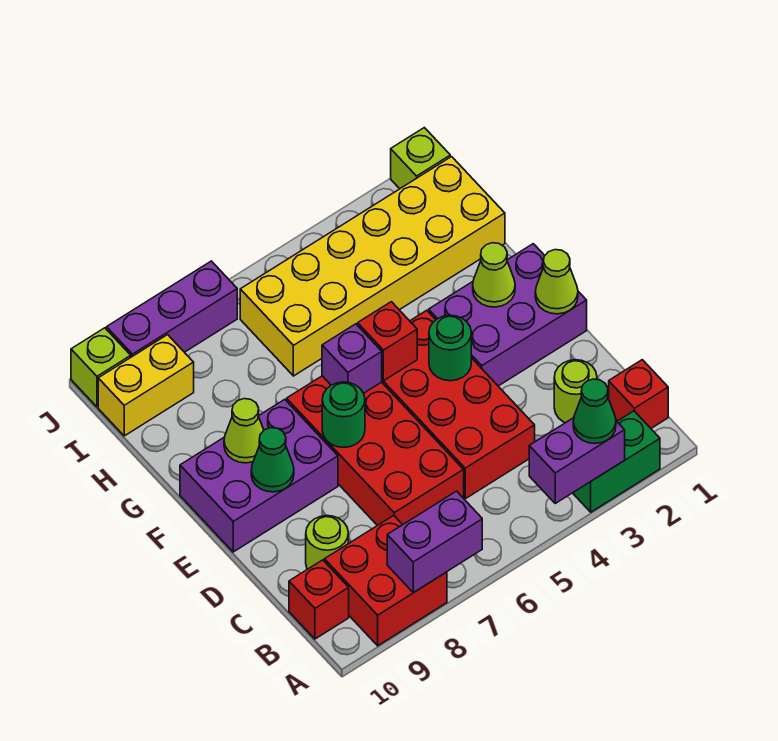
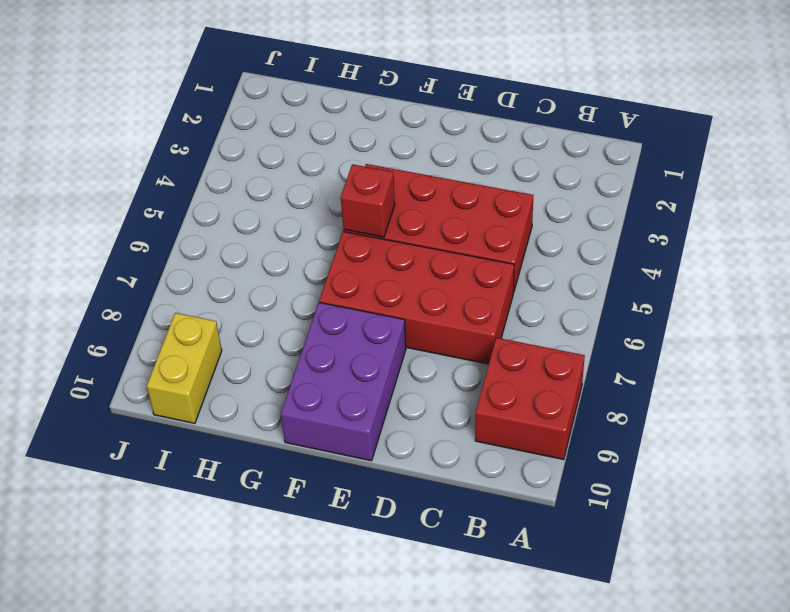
none -> green 1x2 brick [573,411,660,512]
none -> red 1x1 brick [609,360,668,428]
none -> red 1x1 brick [289,560,349,639]

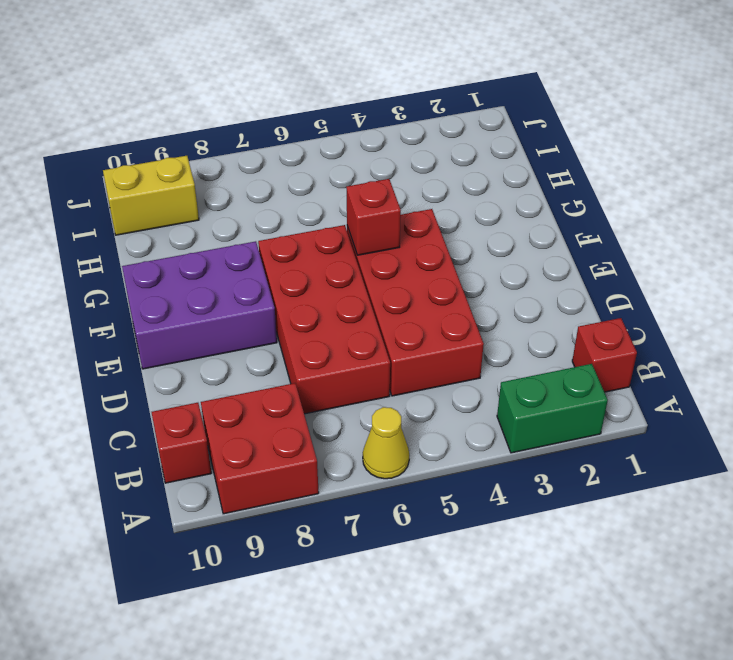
yellow 1x1 cone [363,407,409,479] -> none
none -> lime 1x1 round brick [554,360,597,423]
none -> lime 1x1 round brick [306,516,348,569]
none -> purple 2x3 brick [429,244,587,386]

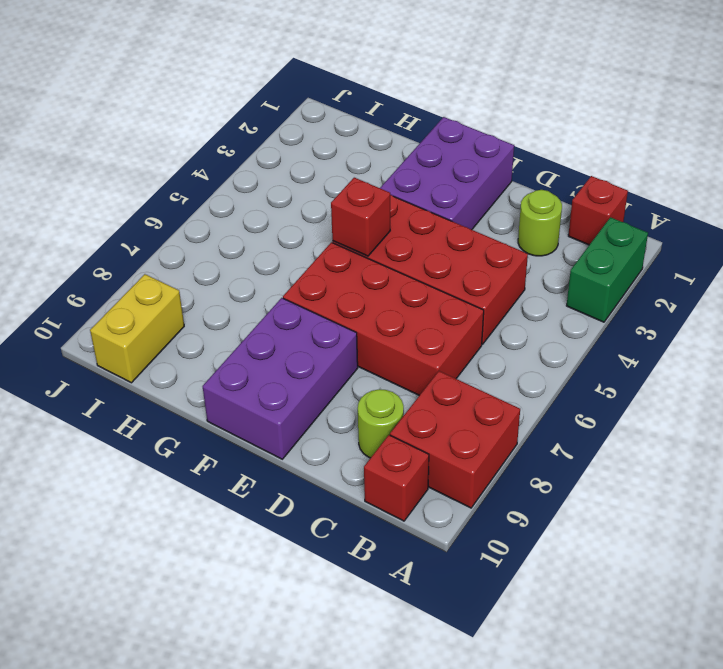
none -> yellow 2x6 brick [240,157,505,376]
none -> lime 1x1 brick [391,128,450,189]
none -> purple 1x3 brick [107,261,237,357]

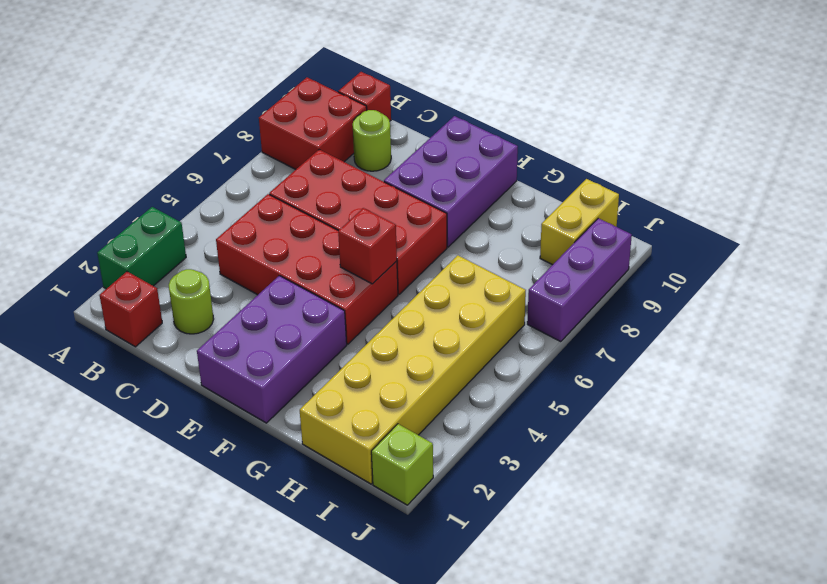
none -> lime 1x1 brick [71,328,131,407]
none -> purple 1x2 brick [529,418,625,503]
none -> purple 1x2 brick [387,491,482,593]

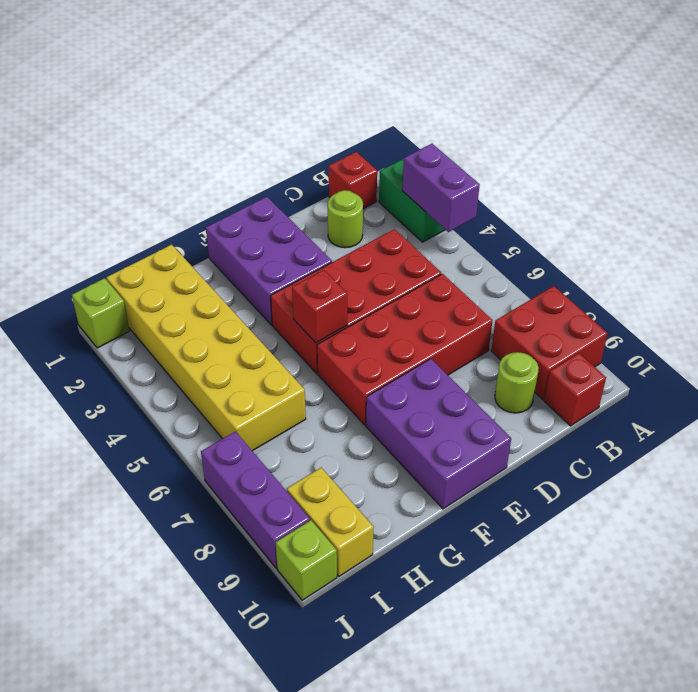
none -> purple 1x2 brick [387,491,482,593]
none -> lime 1x1 cone [535,250,578,314]
none -> green 1x1 round brick [429,315,471,381]

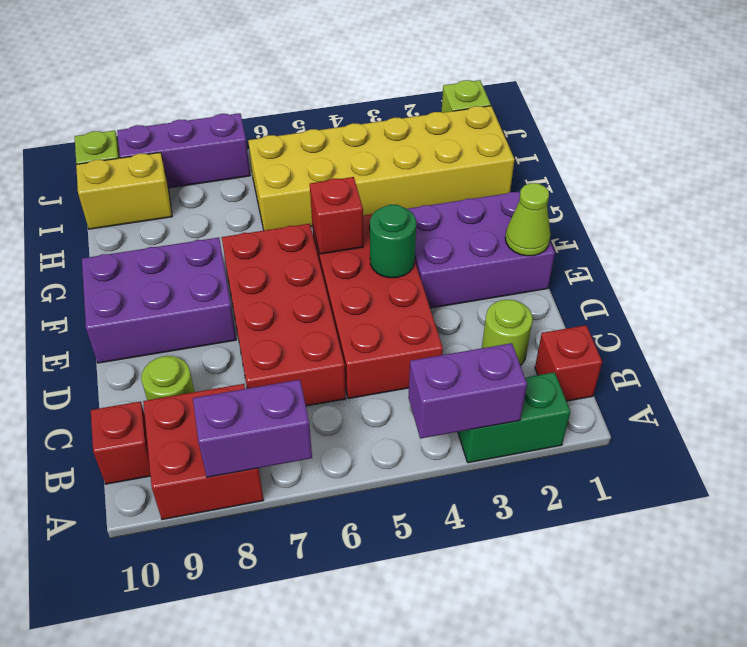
none -> green 1x1 round brick [322,382,365,447]
none -> green 1x1 cone [251,428,294,492]
none -> lime 1x1 cone [473,243,515,307]

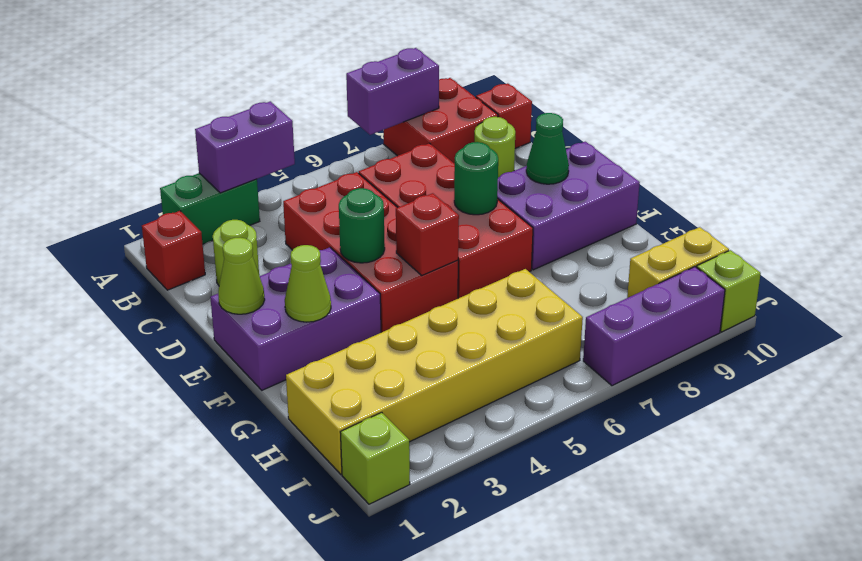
none -> purple 1x1 brick [322,324,382,393]
none -> lime 1x1 cone [224,399,264,463]
none -> green 1x1 cone [573,379,616,443]

